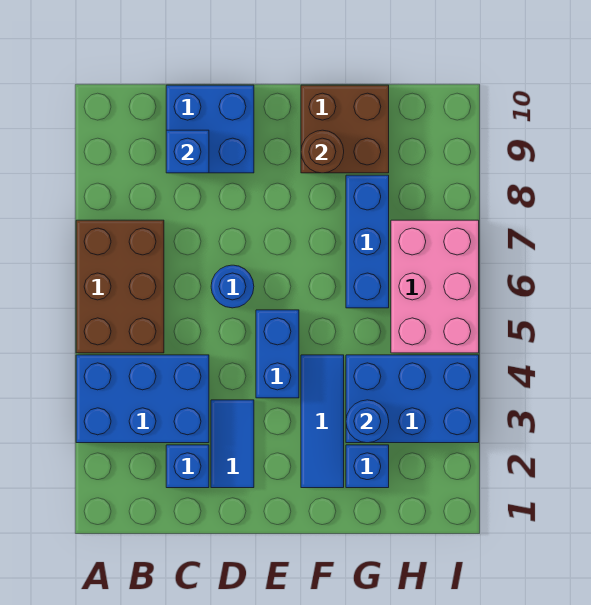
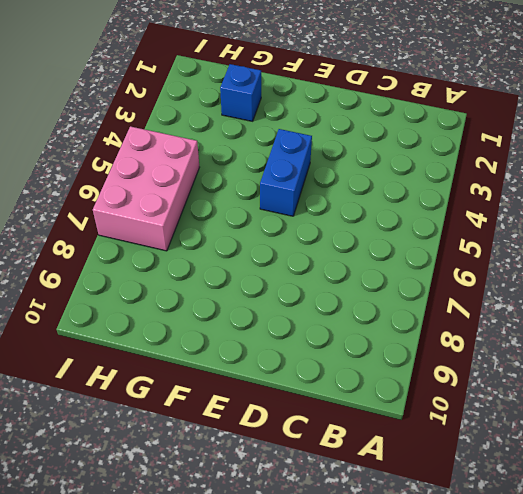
none -> blue 2x3 brick [76,355,209,443]
none -> brown 2x3 brick [76,220,164,353]
none -> blue 1x1 brick [166,445,209,488]

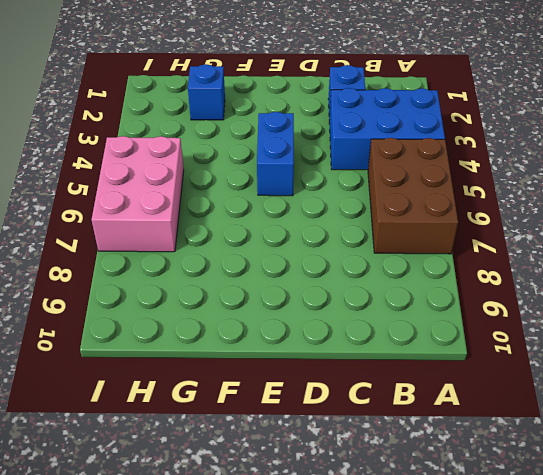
none -> blue 2x2 brick [166,85,254,173]
none -> blue 1x2 tile [211,400,254,488]
none -> blue 1x1 round brick [211,265,254,308]

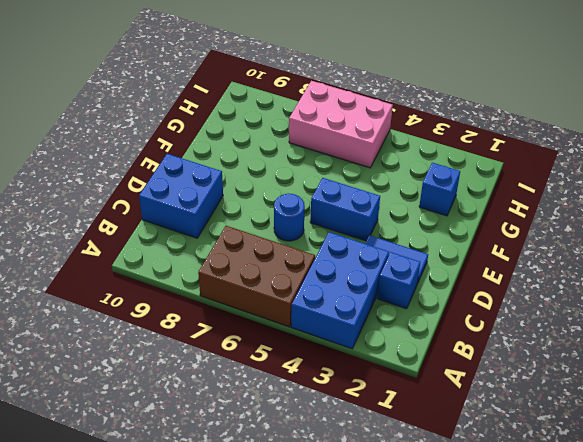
none -> blue 1x3 tile [301,355,344,488]
none -> brown 2x2 brick [301,85,389,173]
none -> blue 2x3 brick [346,355,479,443]

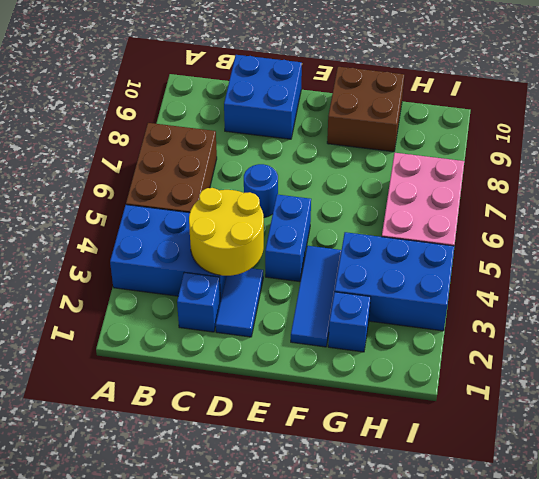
yellow 2x2 round brick [189,188,264,276] -> none
none -> blue 1x3 brick [346,175,389,308]
none -> blue 1x1 brick [166,130,209,173]
none -> brown 1x1 round brick [301,130,344,173]

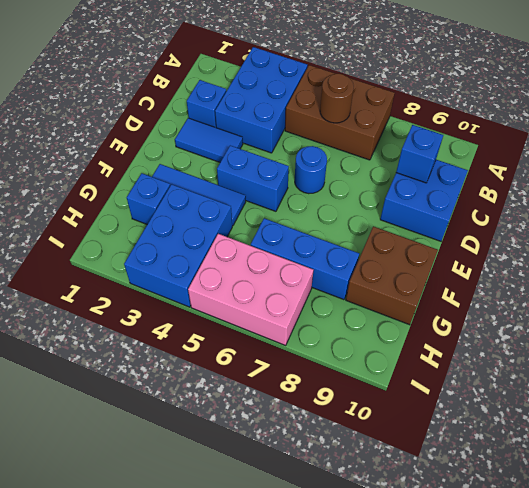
brown 1x1 round brick [320,74,354,123] -> brown 1x1 round brick moved to [301,130,344,173]
none -> blue 1x1 round brick [346,400,389,443]

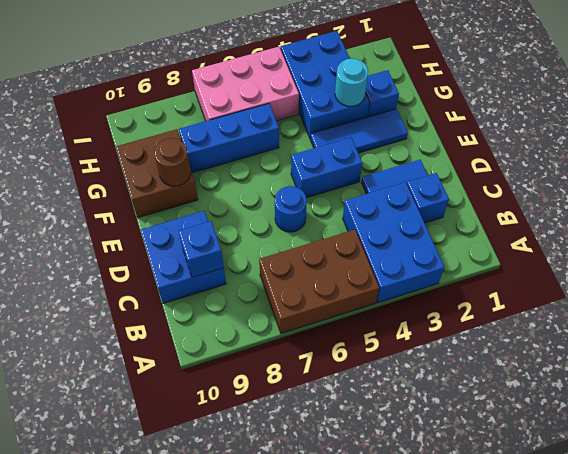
cyan 1x1 round brick [335,59,368,106] -> blue 1x1 round brick [346,400,389,443]

